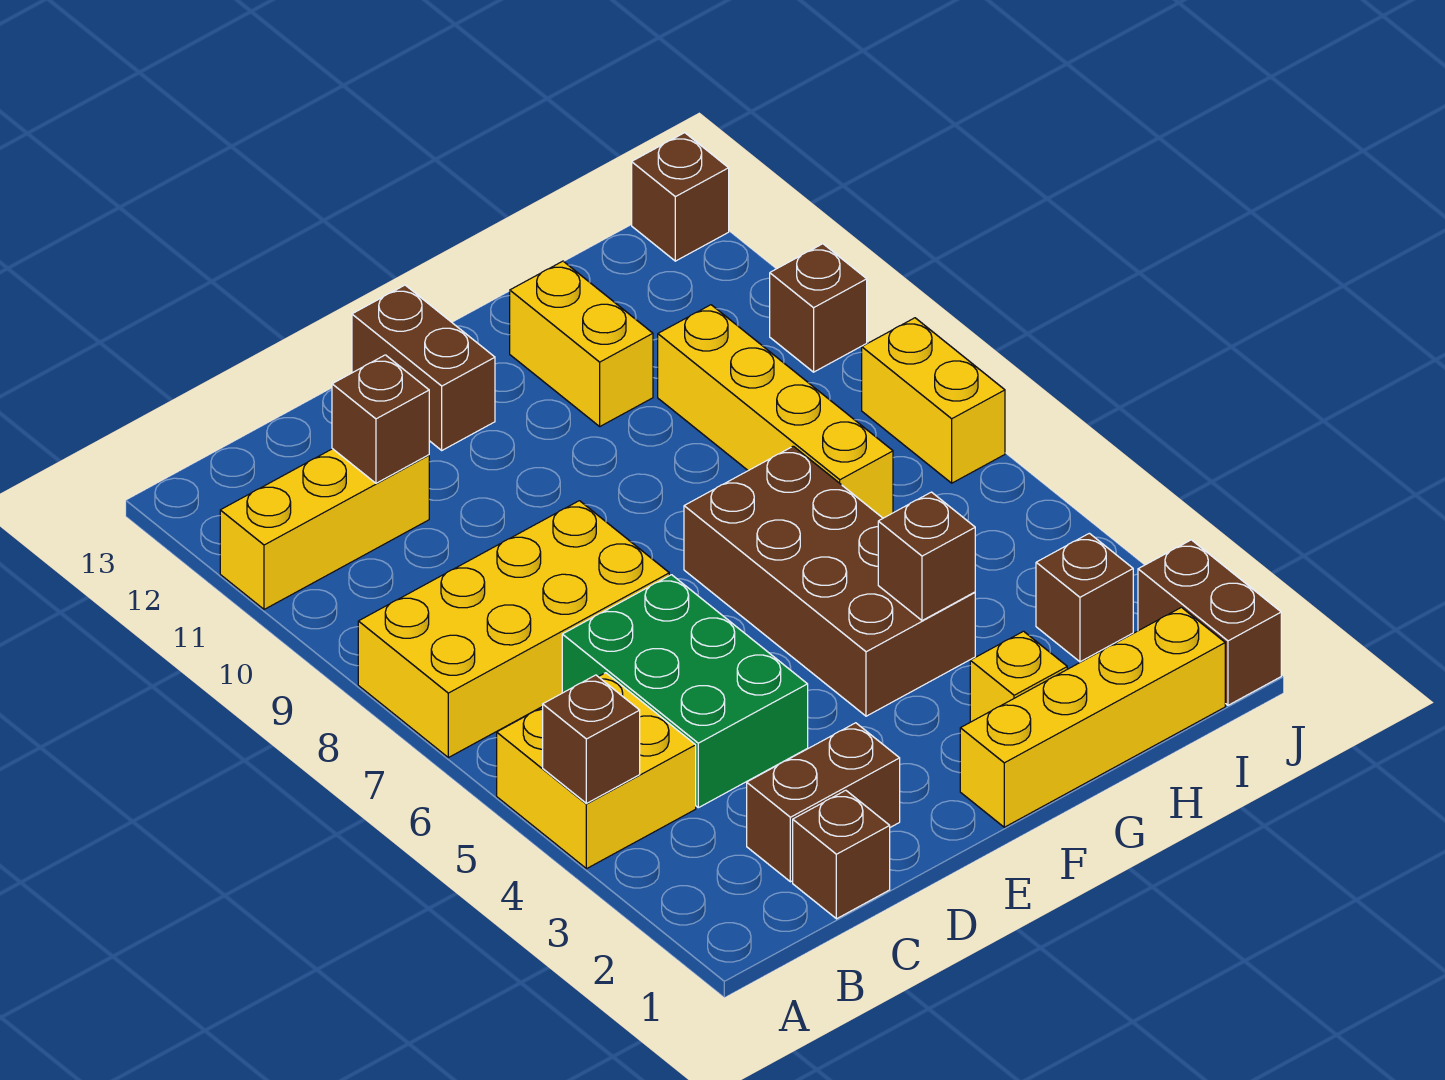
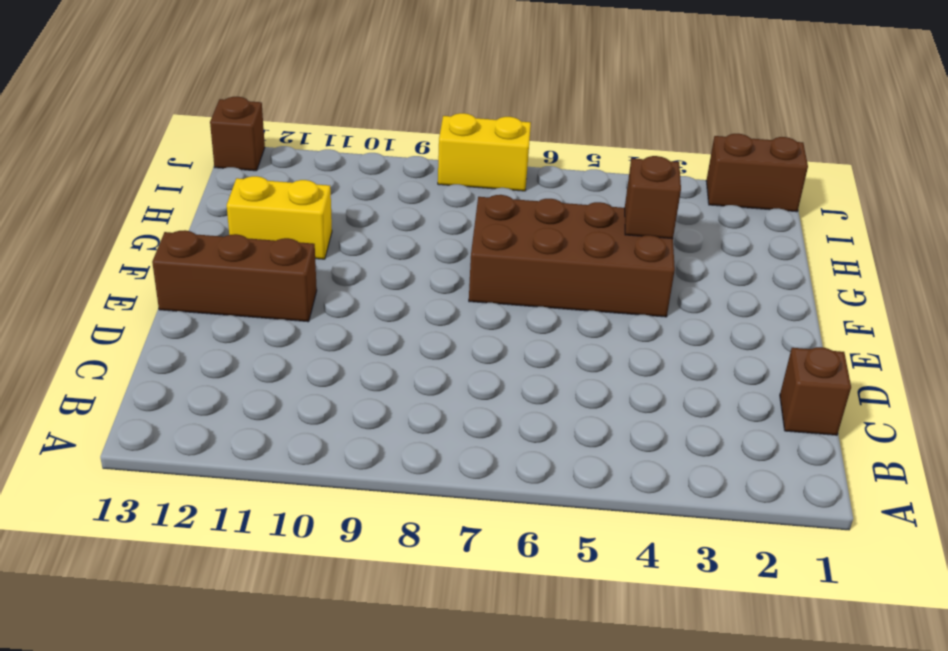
brown 1x3 brick [152,230,317,322] -> brown 1x2 brick [352,285,495,450]
none -> yellow 2x2 brick [497,673,696,869]
none -> yellow 2x4 brick [358,501,669,758]
none -> yellow 1x3 brick [220,449,429,609]

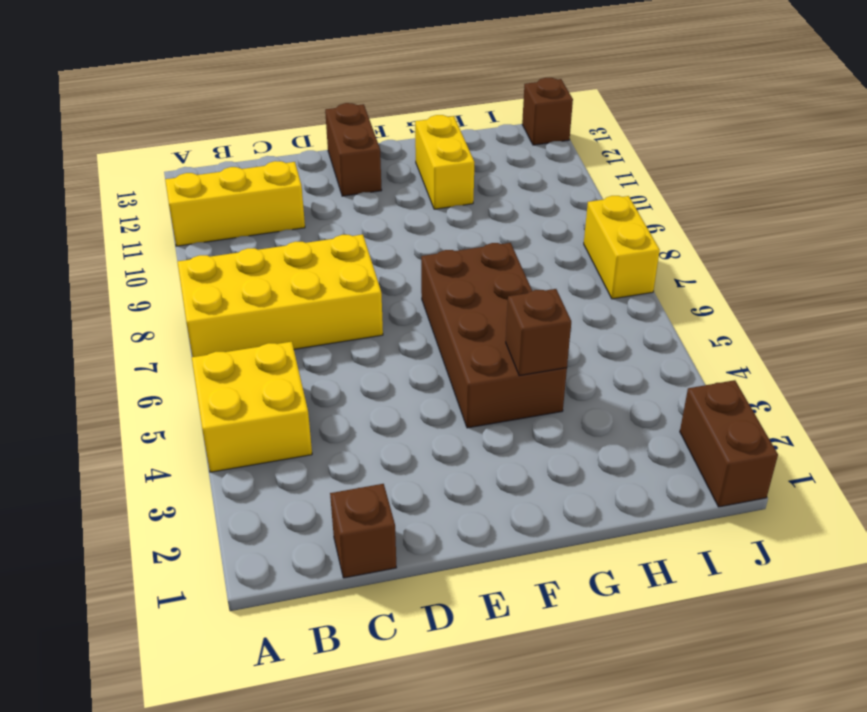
none -> brown 1x2 brick [747,723,900,882]
none -> green 2x3 brick [562,575,808,808]
none -> yellow 1x4 brick [960,607,1225,827]

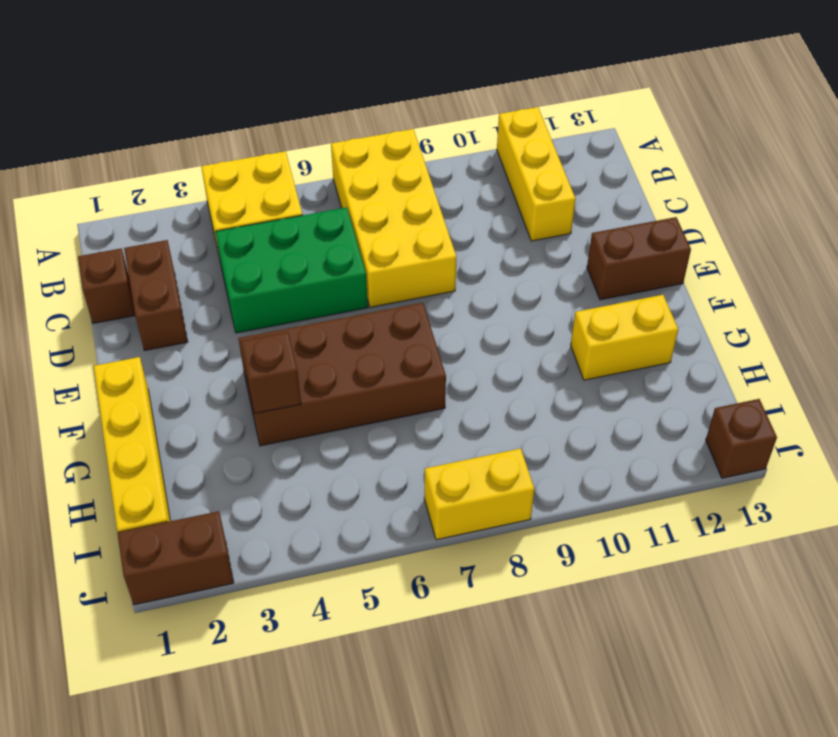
none -> yellow 1x1 brick [970,631,1067,722]
none -> yellow 1x4 brick [658,305,893,518]
none -> brown 1x1 brick [1036,533,1133,662]

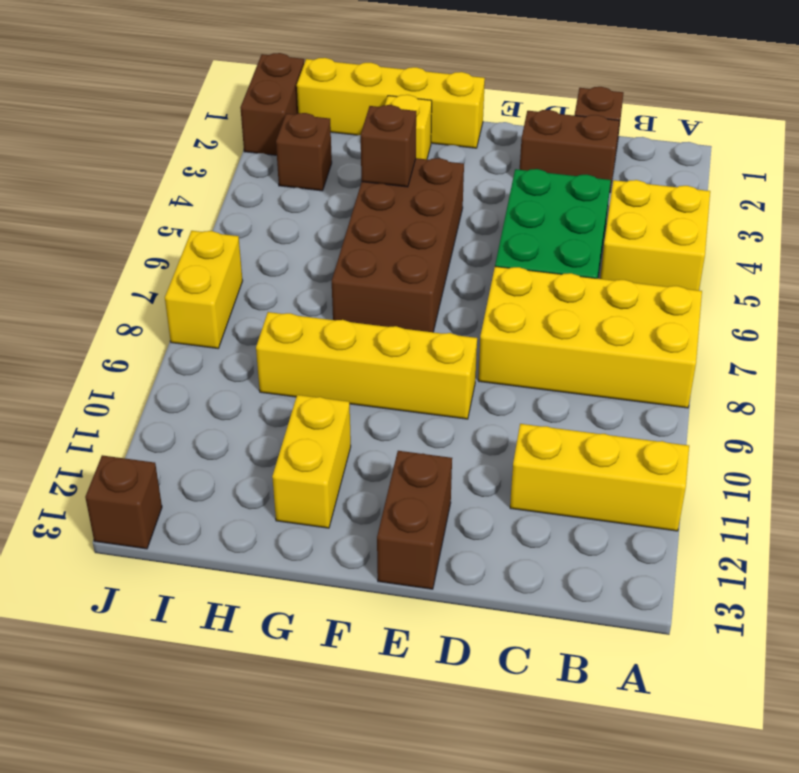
yellow 1x4 brick [256,312,477,419] -> yellow 1x4 brick turned to [658,305,893,518]
none -> brown 1x1 brick [770,244,867,372]
none -> brown 1x1 brick [543,675,640,803]
none -> brown 1x1 brick [332,355,429,483]

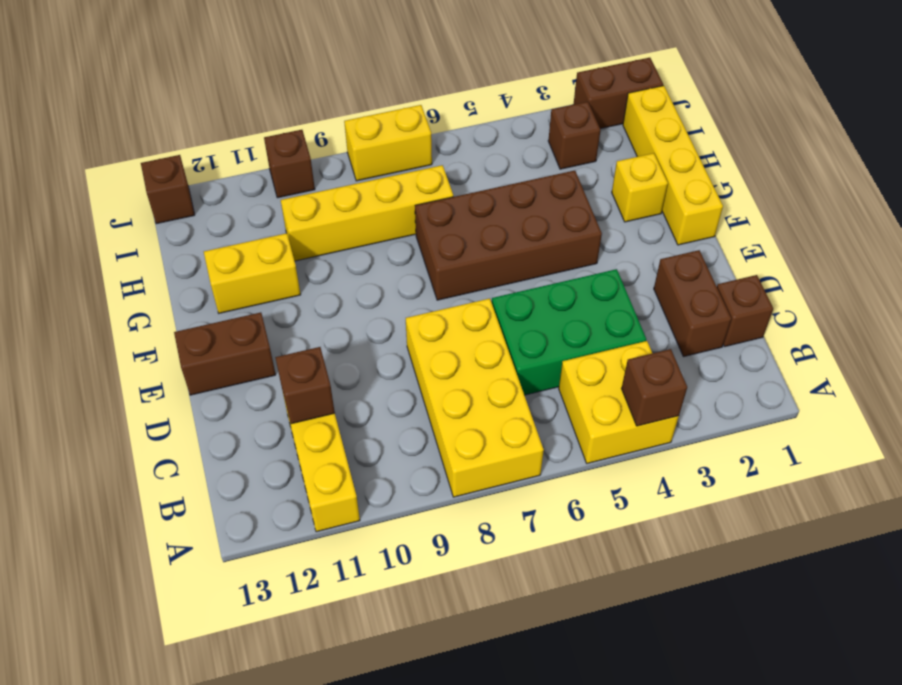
none -> brown 1x1 brick [878,492,975,621]

